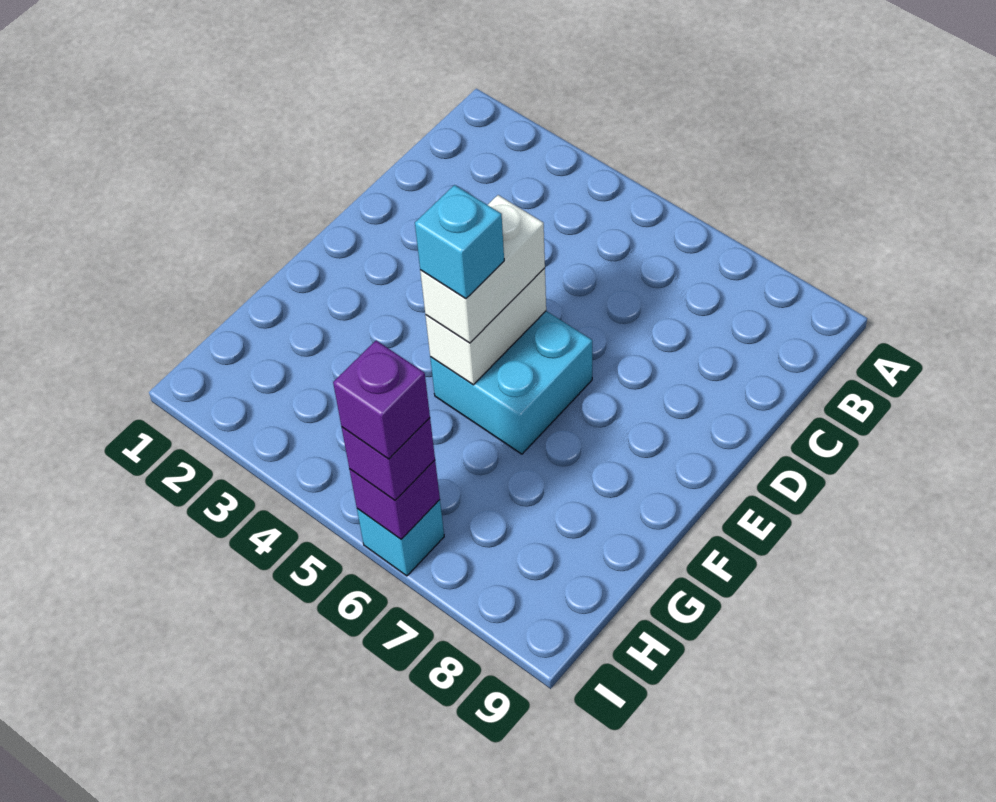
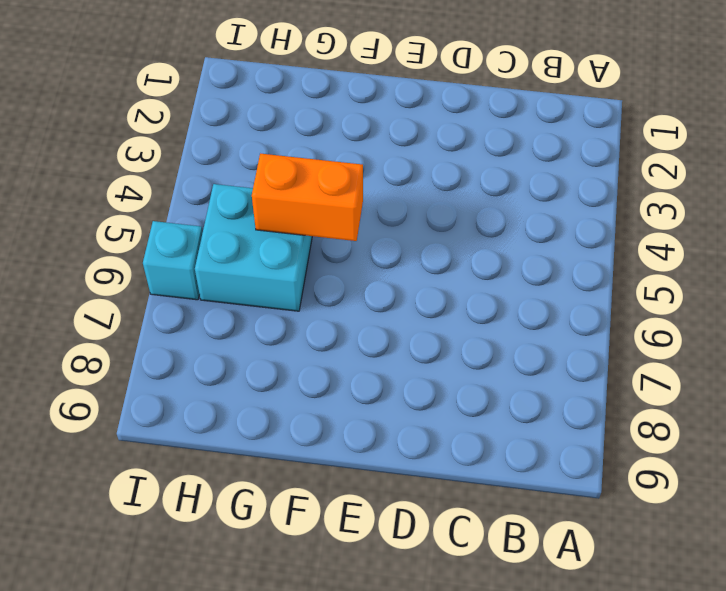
orange 1x2 brick [252,154,363,241] -> white 1x2 brick [425,268,546,385]
cyan 2x2 brick [195,184,312,311] -> cyan 2x2 brick moved to [430,311,592,454]
none -> purple 1x1 brick [349,460,440,539]
none -> white 1x2 brick [420,195,545,343]

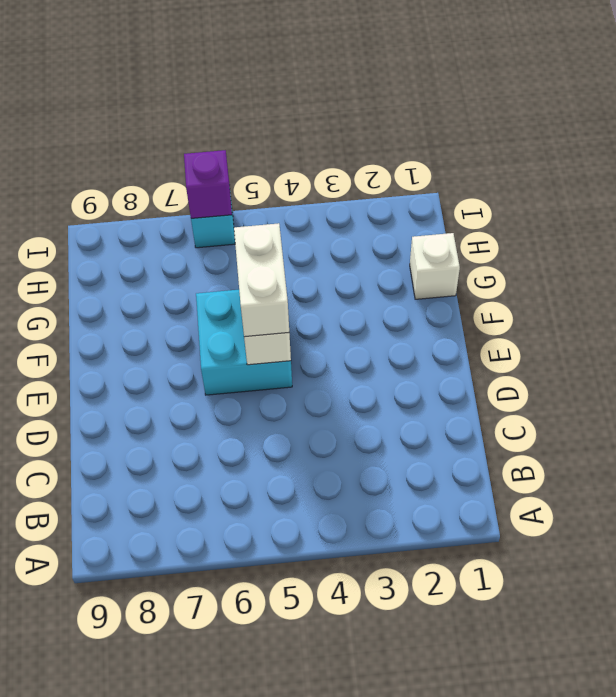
white 1x1 brick [410,233,460,299] -> none
none -> purple 1x1 brick [342,418,435,500]
none -> cyan 1x1 brick [415,185,504,299]

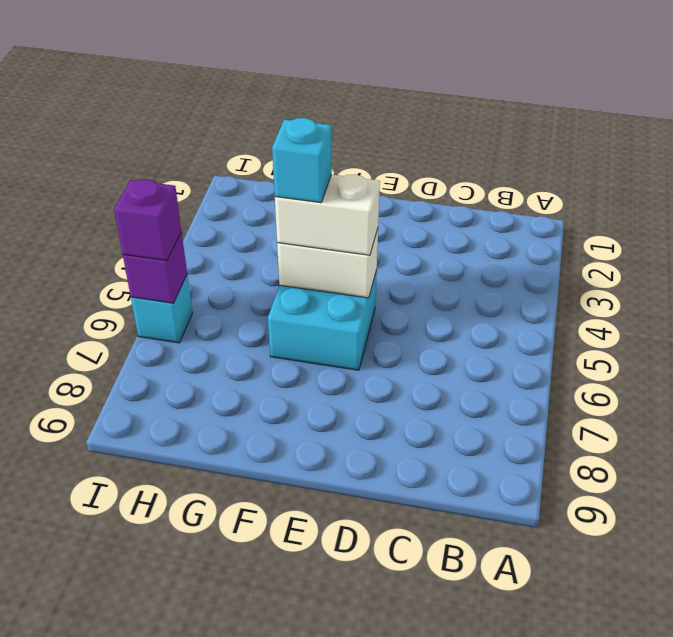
none -> purple 1x1 brick [333,341,430,459]

